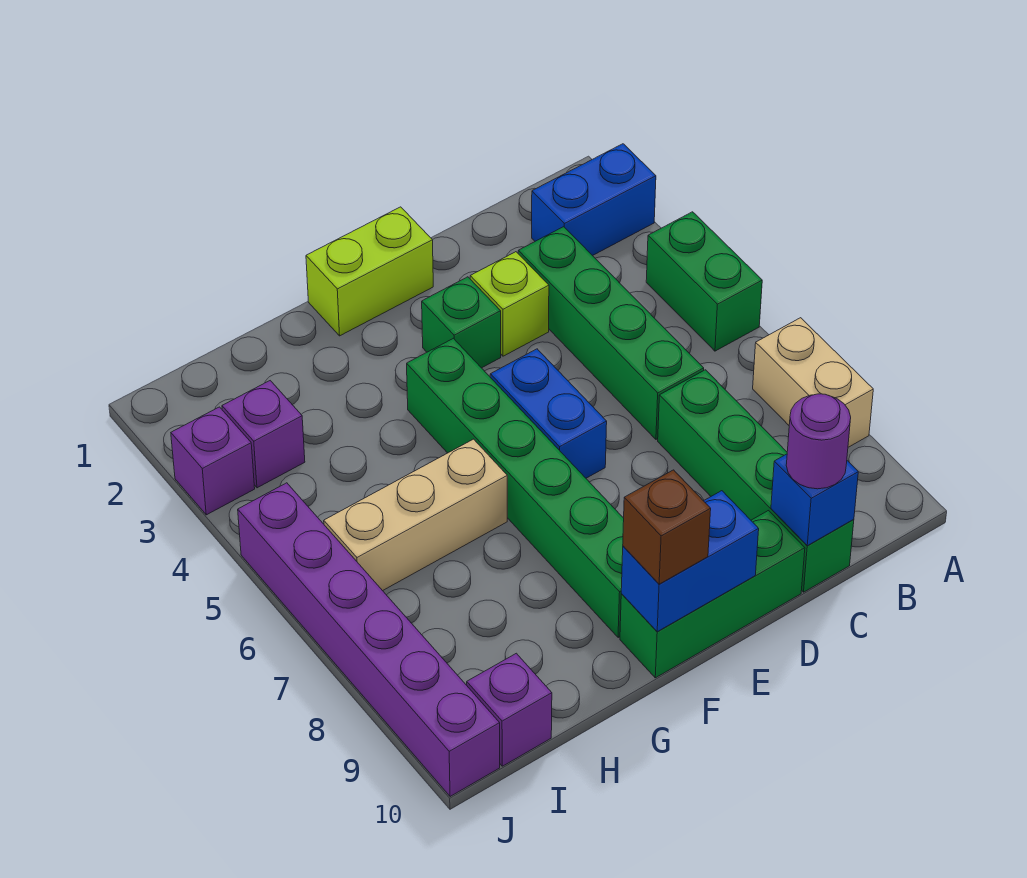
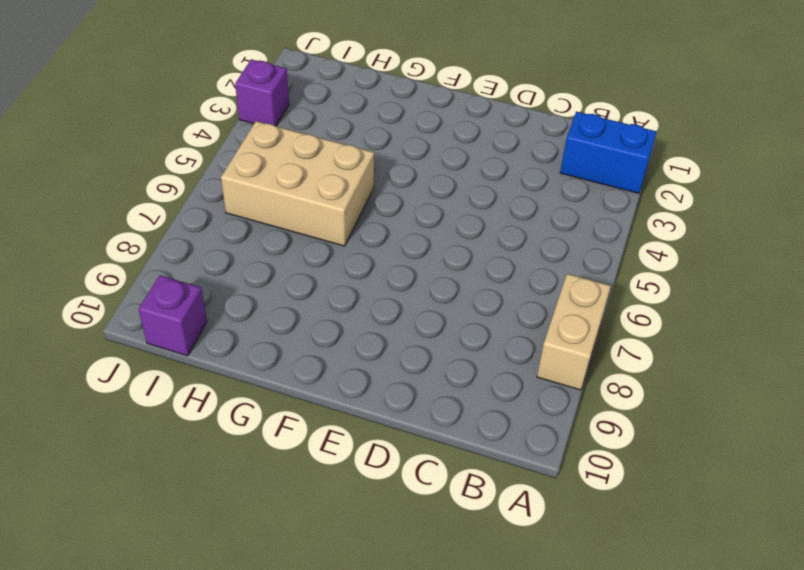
tan 2x3 brick [221,121,374,246] -> tan 1x3 brick [324,439,507,591]
none -> green 1x2 brick [646,212,762,351]
none -> green 1x4 brick [518,227,704,439]
none -> green 1x4 brick [658,370,854,592]

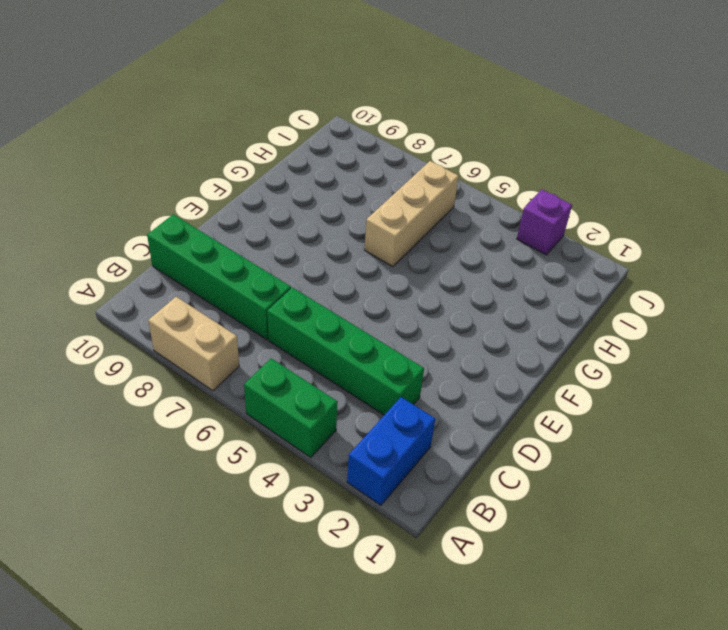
none -> lime 1x1 brick [470,252,549,356]
none -> green 1x3 brick [620,511,805,678]
none -> lime 1x2 brick [306,207,433,336]

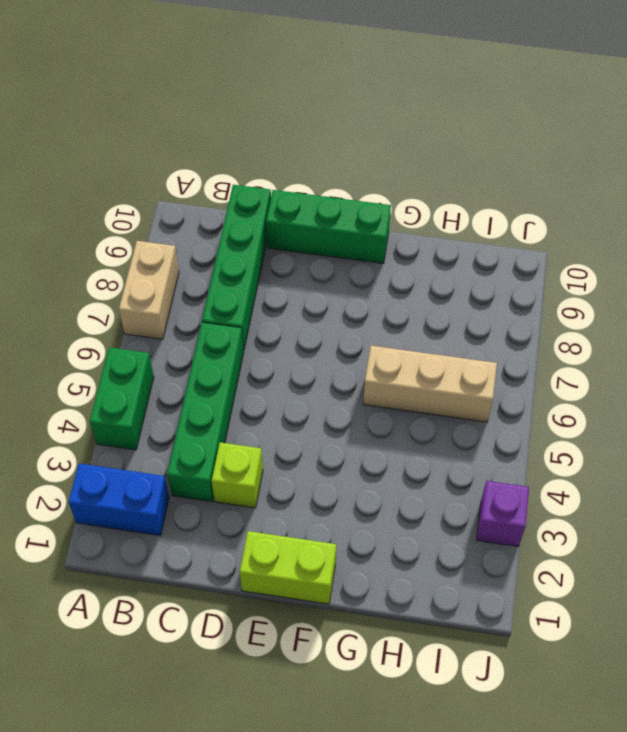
none -> green 1x1 brick [422,277,501,368]
none -> blue 1x2 brick [490,349,607,478]
none -> green 1x6 brick [407,338,624,637]

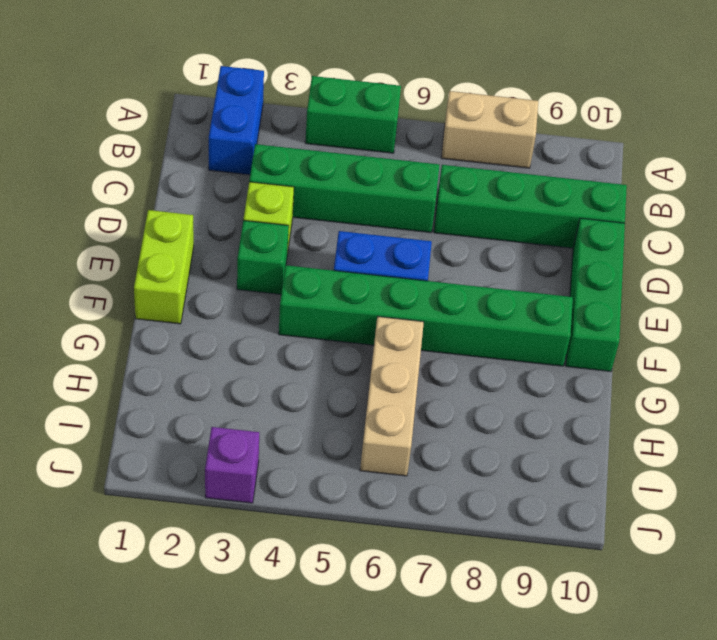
none -> purple 1x1 brick [222,381,305,488]
none -> purple 1x1 brick [467,653,552,766]
none -> purple 1x6 brick [238,483,500,797]

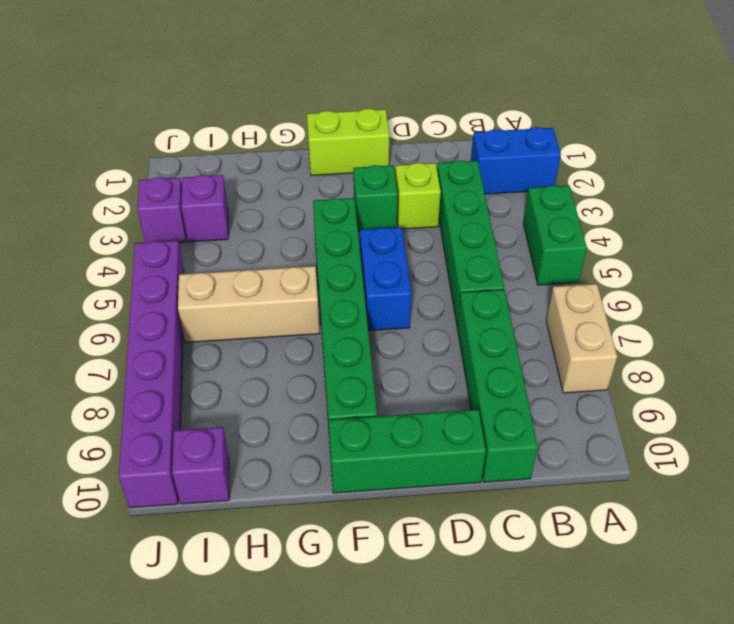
none -> blue 1x1 brick [771,454,858,546]
none -> blue 1x2 brick [621,491,759,632]
none -> purple 1x1 round brick [786,394,851,489]

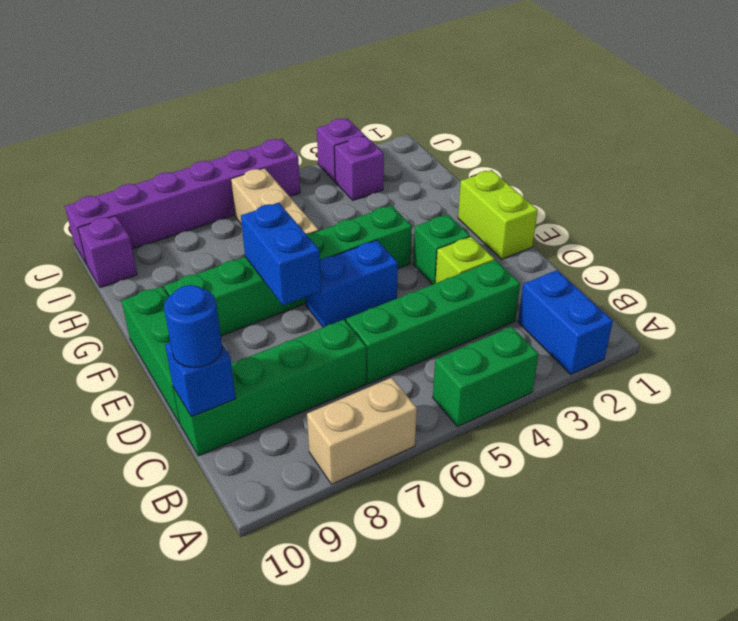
blue 1x1 round brick [164,285,222,368] -> purple 1x1 round brick [786,394,851,489]
blue 1x2 brick [241,203,321,305] -> blue 1x2 brick moved to [621,491,759,632]
none -> brown 1x1 brick [623,470,711,584]

